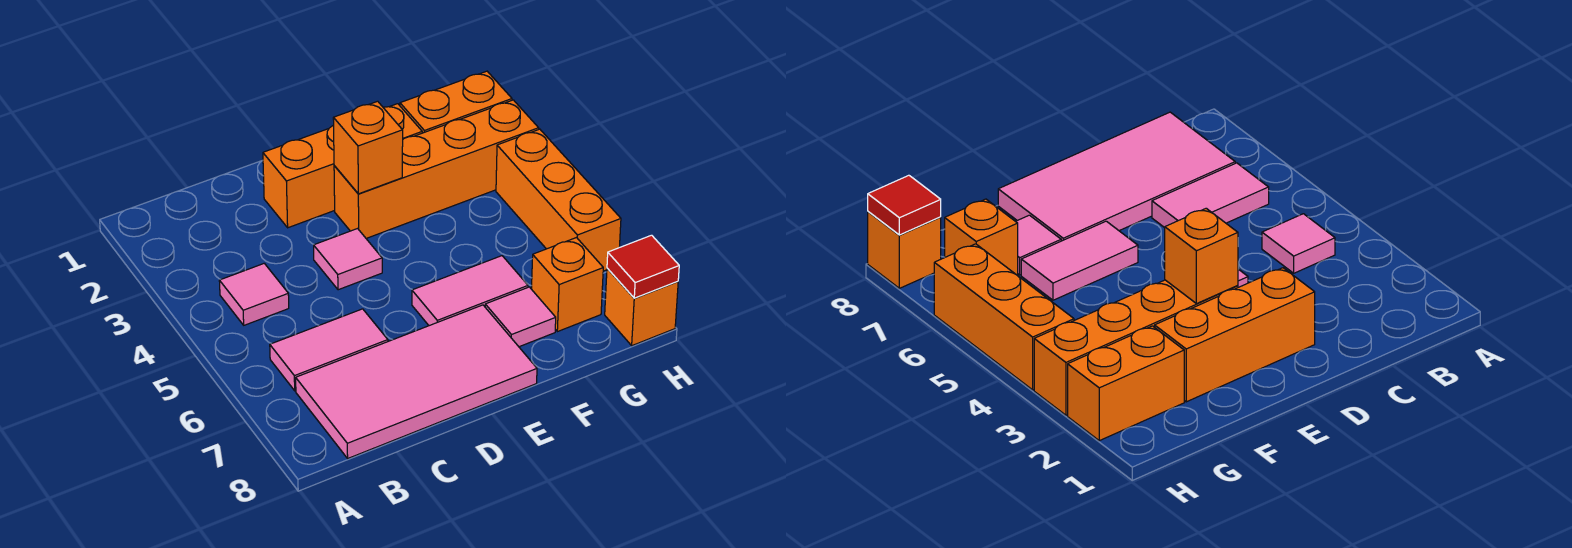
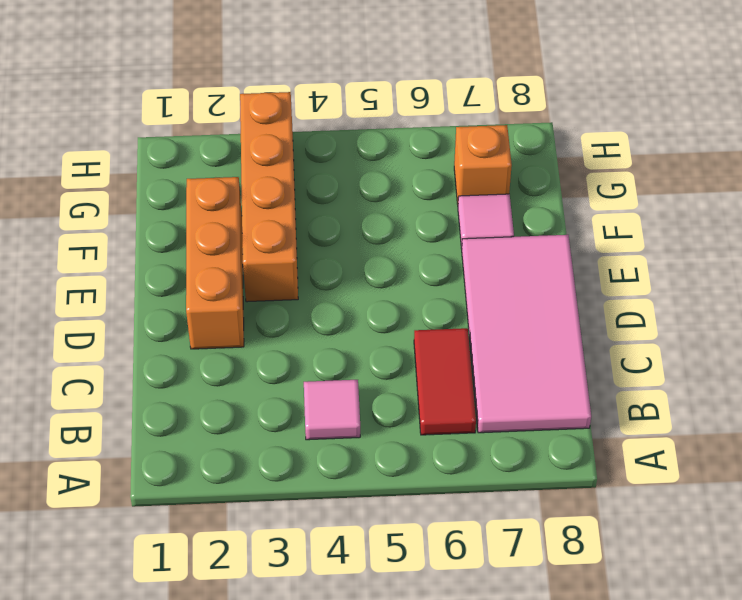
red 1x2 tile [414,328,476,435] -> pink 1x2 tile [270,309,388,391]
none -> pink 1x1 tile [314,229,382,290]
none -> pink 1x2 tile [412,256,528,326]
none -> orange 1x2 brick [400,71,512,133]

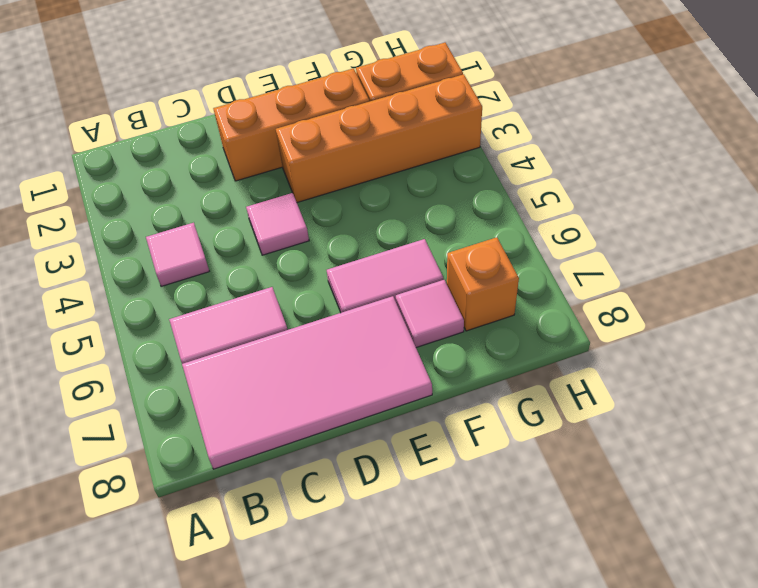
none -> orange 1x3 brick [496,129,621,271]
none -> orange 1x1 brick [605,268,678,346]
none -> orange 1x1 brick [333,101,403,194]

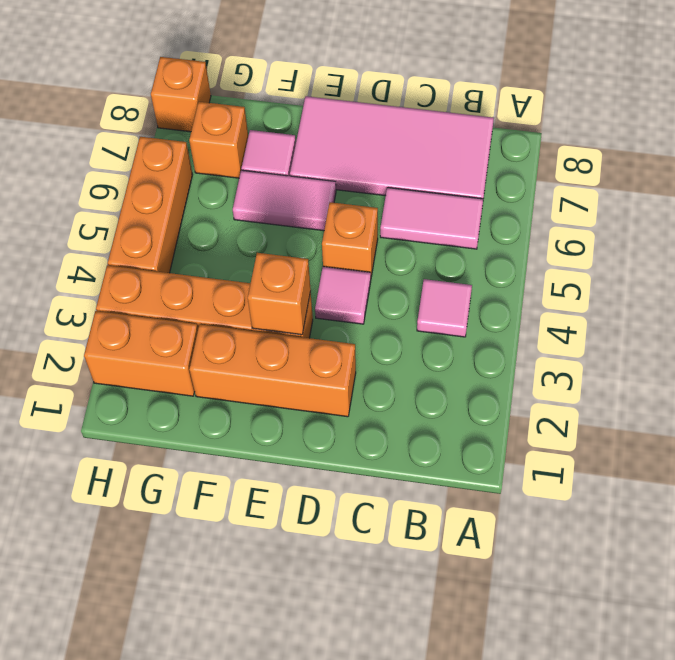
orange 1x1 brick [322,202,378,277] -> none
none -> red 1x1 tile [607,235,679,298]

